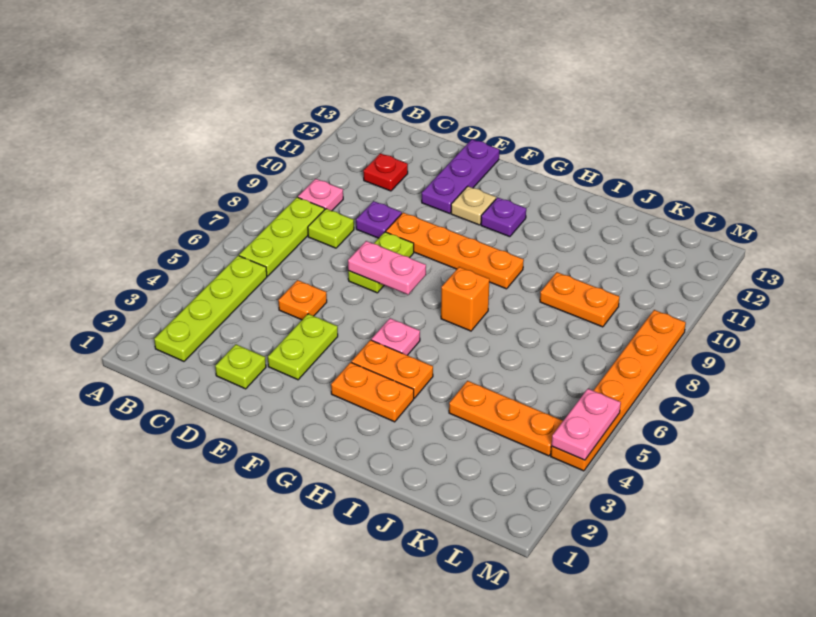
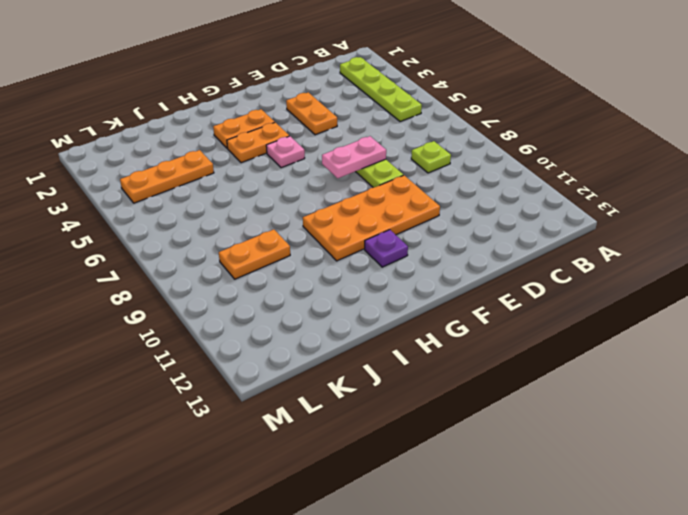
orange 1x2 plate [286,92,337,135] -> lime 1x2 plate [268,314,338,380]
orange 2x4 plate [303,175,440,261] -> orange 1x4 plate [386,213,524,289]
none -> lime 1x3 plate [239,197,325,276]
none -> pink 1x1 plate [298,179,343,211]
none -> red 1x1 plate [363,153,408,191]

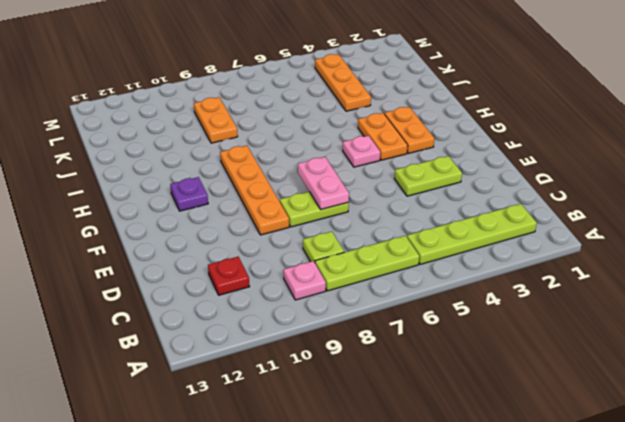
none -> lime 1x1 plate [215,344,266,389]
none -> orange 1x1 plate [278,280,327,320]
none -> purple 1x1 plate [356,201,402,238]

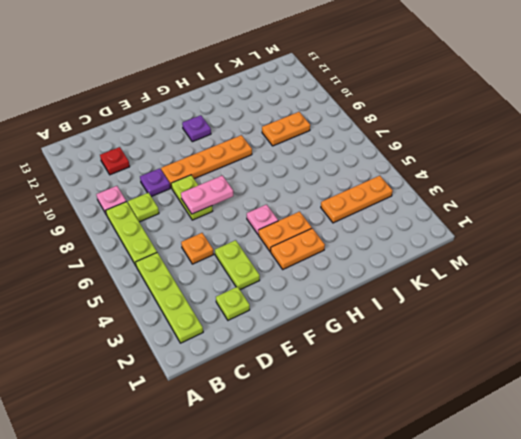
none -> purple 1x3 plate [422,139,499,213]
none -> tan 1x1 plate [451,186,496,225]
none -> orange 1x1 brick [441,267,489,331]

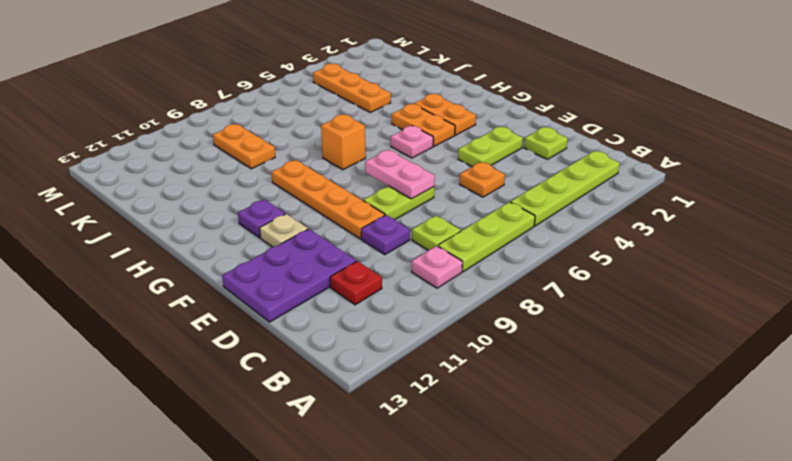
purple 2x3 plate [222,229,356,322] -> purple 1x3 plate [422,139,499,213]
none -> orange 1x6 plate [551,310,686,471]
none -> pink 1x2 plate [552,389,621,460]

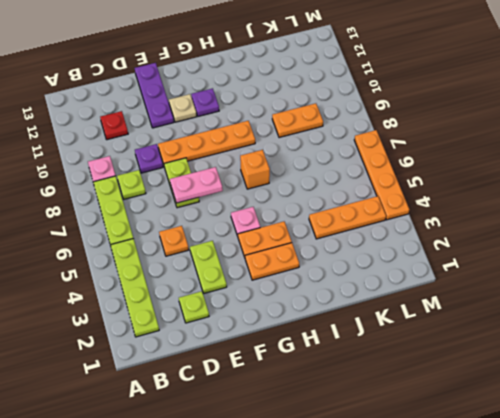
orange 1x4 plate [354,130,409,220] -> orange 1x6 plate [551,310,686,471]
none -> pink 1x2 plate [552,389,621,460]

